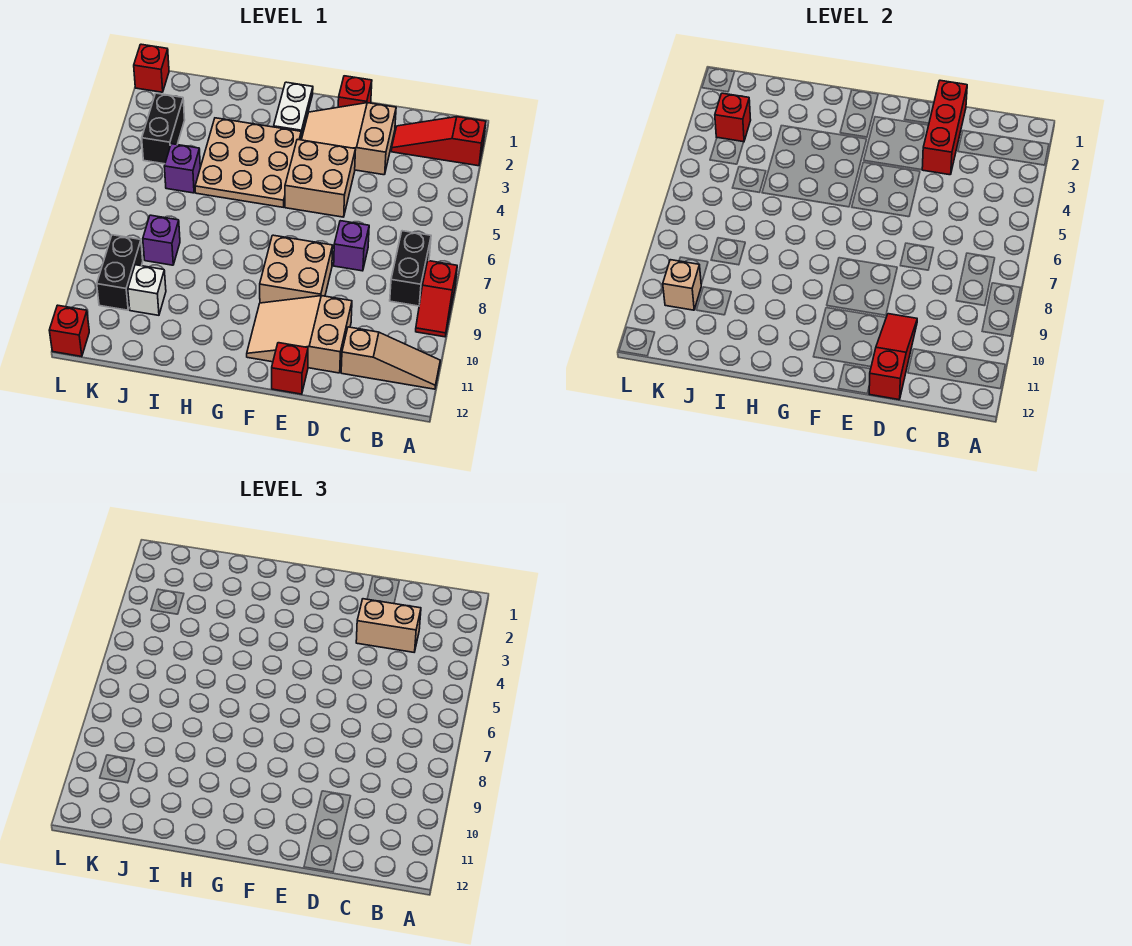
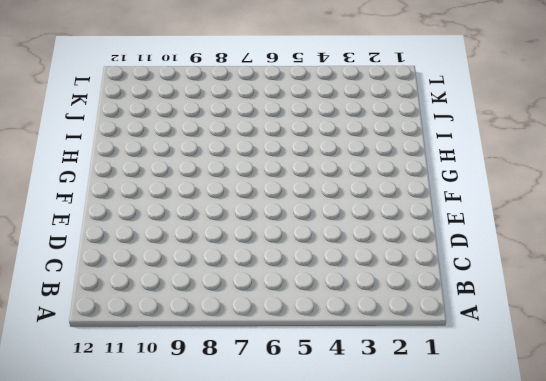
none -> red 1x3 slope [391,117,486,166]
none -> red 1x2 slope [416,261,457,337]
none -> tan 1x3 slope [341,327,440,389]

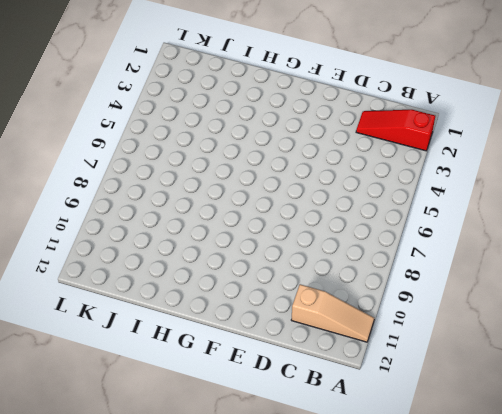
none -> red 1x2 slope [416,261,457,337]
none -> black 1x2 brick [390,231,431,306]
none -> tan 2x3 slope [302,103,396,175]

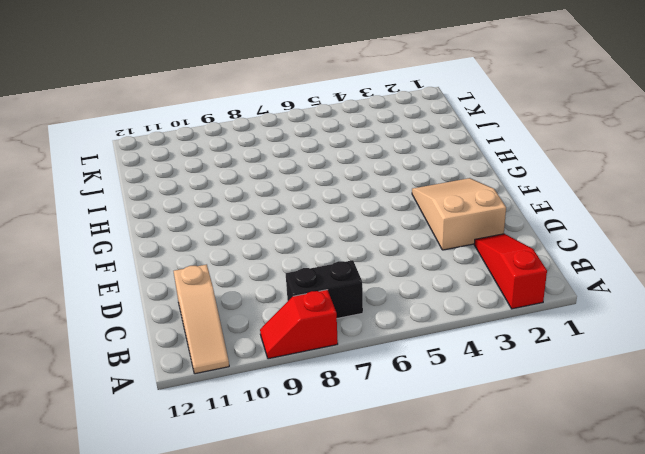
none -> purple 1x1 brick [334,221,369,271]
none -> tan 2x3 slope [247,296,352,373]
none -> red 1x1 brick [338,76,372,107]

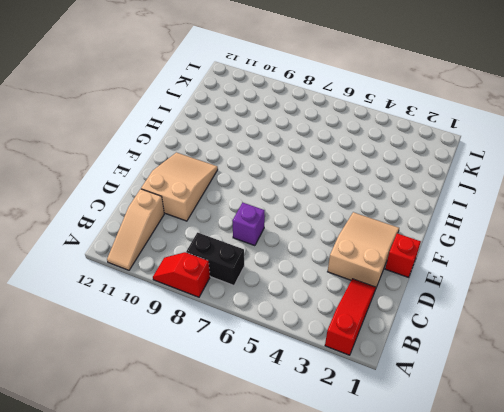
none -> tan 2x2 brick [285,139,356,217]
none -> tan 2x2 brick [260,235,333,303]
none -> red 1x1 brick [272,343,308,394]

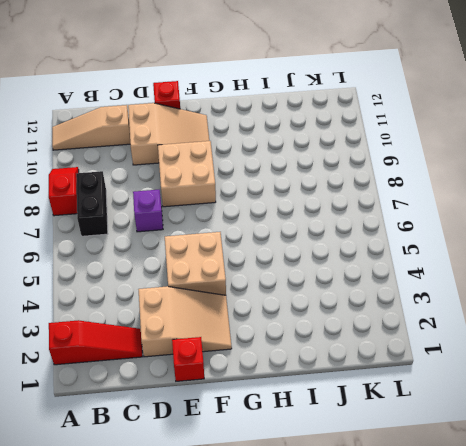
none -> white 1x2 plate [274,82,313,137]
none -> tan 3x3 plate [195,118,301,207]
none -> purple 1x1 brick [164,144,200,193]

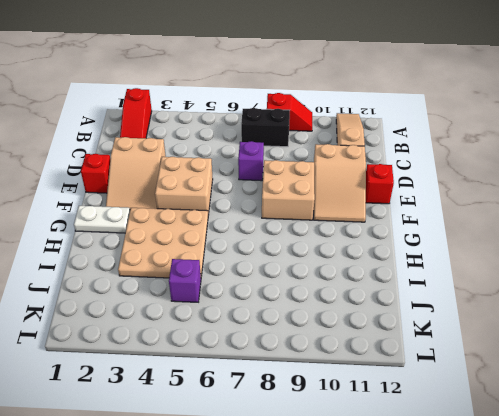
none -> purple 1x1 brick [143,215,180,265]
none -> white 1x1 brick [128,265,166,315]
none -> black 1x2 brick [142,93,185,164]

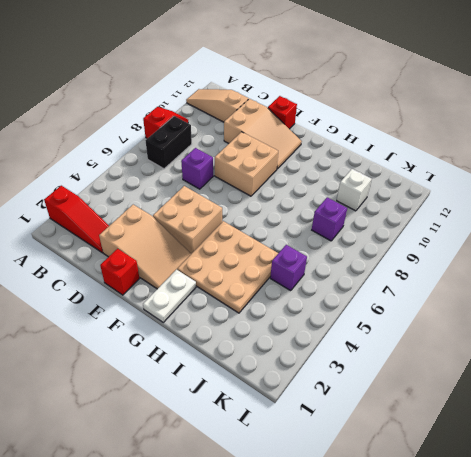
none -> black 1x2 brick [142,93,185,164]
none -> black 1x2 brick [97,235,143,310]
none -> red 1x1 brick [134,44,169,92]

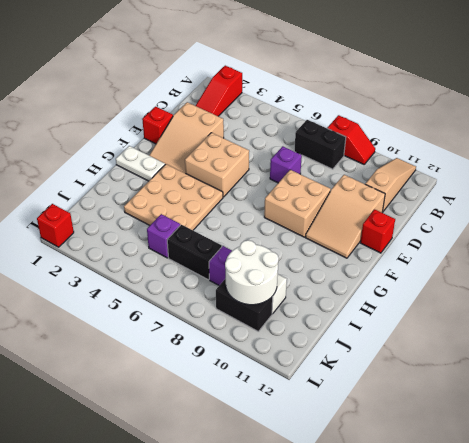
black 1x2 brick [167,225,222,280] -> black 1x2 brick moved to [142,93,185,164]
white 2x2 round brick [225,240,279,305] -> tan 1x1 brick [663,260,701,310]
none -> red 1x1 brick [49,305,89,357]
none -> red 1x3 brick [922,80,967,175]
none -> red 1x3 slope [869,314,917,400]

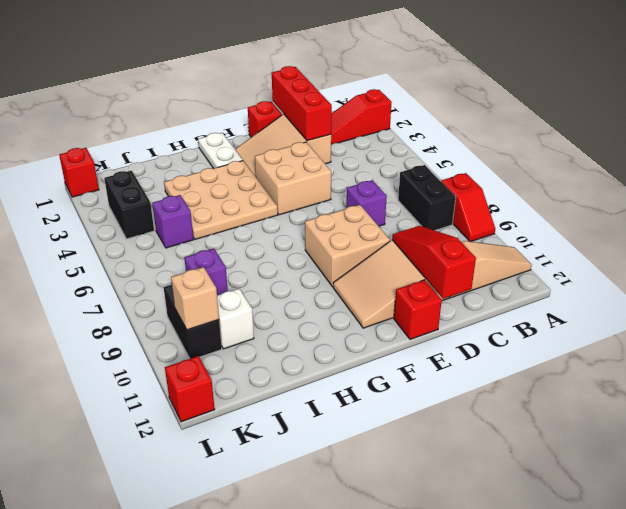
none -> red 1x1 brick [715,93,751,142]
none -> tan 1x2 brick [356,599,421,652]

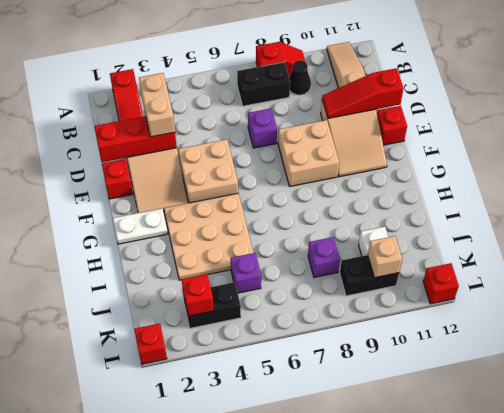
black 1x1 cone [289,60,311,95] -> none

